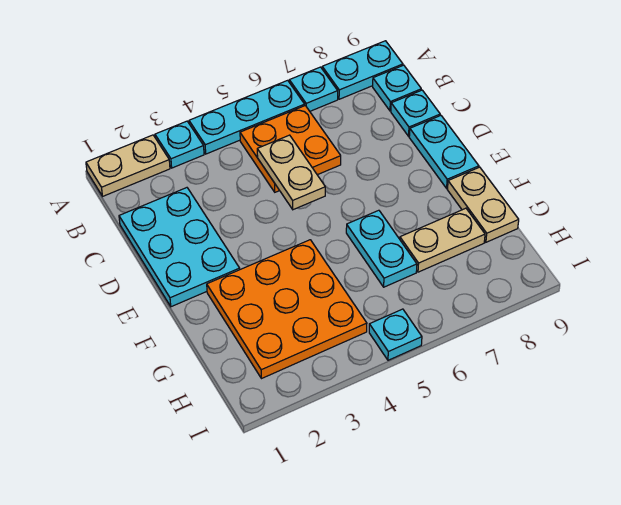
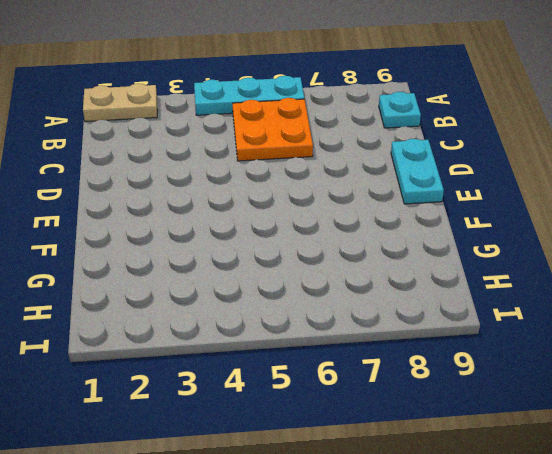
none -> cyan 1x1 plate [155,121,204,168]
none -> cyan 1x1 plate [289,67,338,111]
none -> cyan 1x2 plate [322,41,403,99]

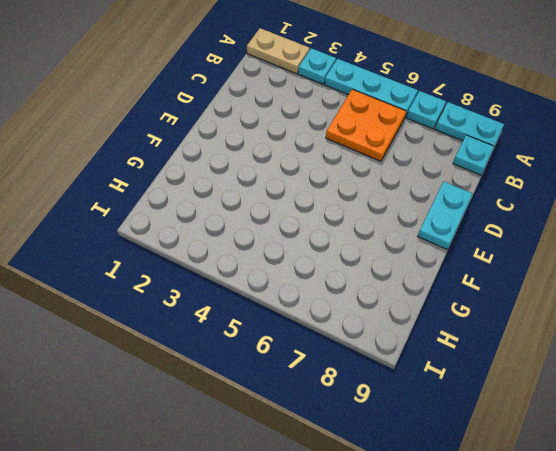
none -> cyan 2x3 plate [119,188,240,307]
none -> cyan 1x1 plate [391,90,440,136]
none -> orange 3x3 plate [207,240,367,379]

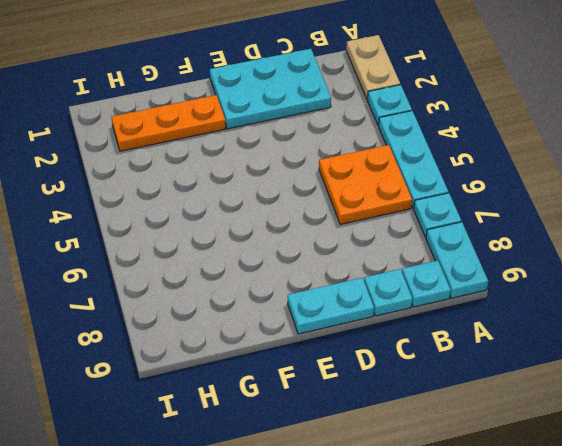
orange 1x3 plate [112,95,226,151] -> orange 3x3 plate [207,240,367,379]
none -> cyan 1x2 plate [346,210,417,287]
none -> tan 1x2 plate [448,167,519,242]
none -> tan 1x2 plate [400,208,485,272]

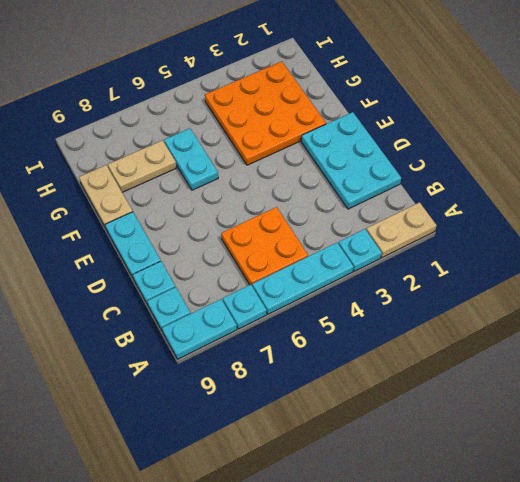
none -> cyan 1x1 plate [369,309,422,360]
none -> tan 1x2 plate [257,135,325,210]

